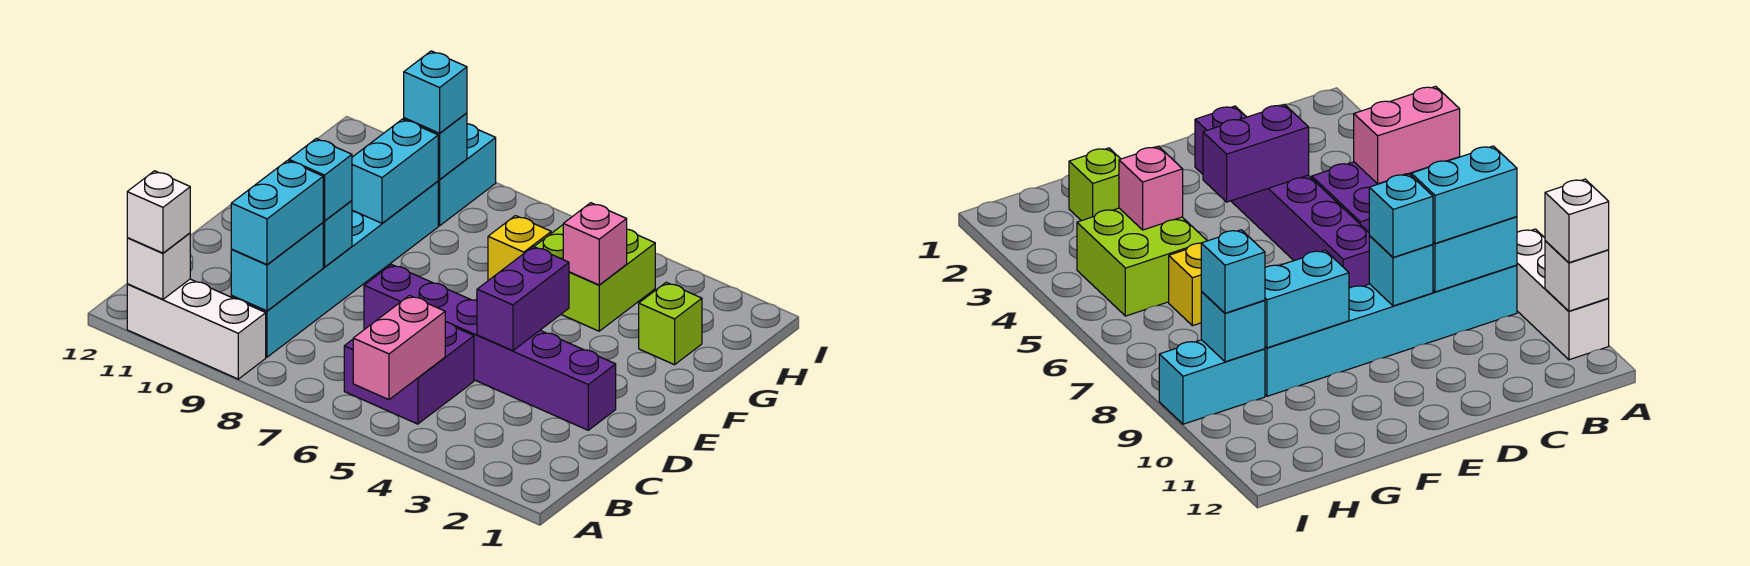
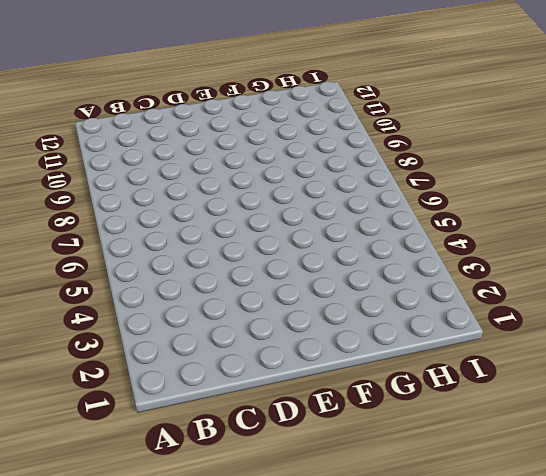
none -> white 1x3 brick [127,279,266,379]
none -> purple 2x2 brick [344,322,474,424]
none -> cyan 1x6 brick [231,181,438,357]

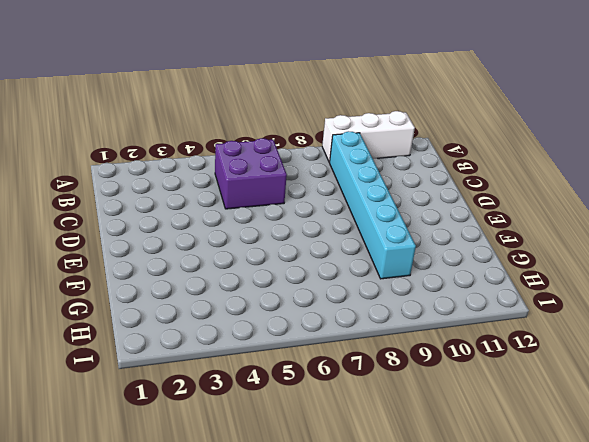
none -> purple 1x6 brick [364,265,616,430]
none -> lime 1x1 brick [639,282,702,365]
none -> lime 2x2 brick [534,225,656,331]

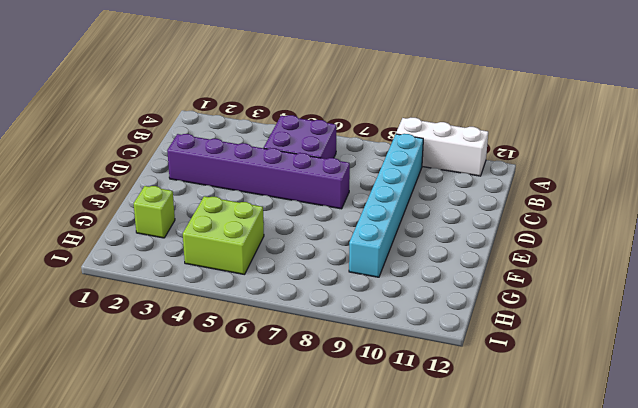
none -> yellow 1x1 brick [488,216,551,280]
none -> cyan 1x2 brick [438,124,496,226]
none -> pink 1x2 brick [353,296,445,400]

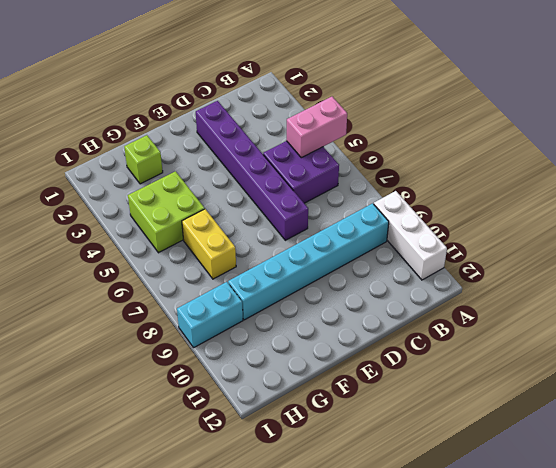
yellow 1x2 brick [182,209,236,279] -> yellow 1x1 brick [488,216,551,280]
none -> white 1x1 brick [127,233,190,299]
none -> cyan 1x2 brick [231,223,323,311]
none -> purple 1x2 brick [477,246,569,351]

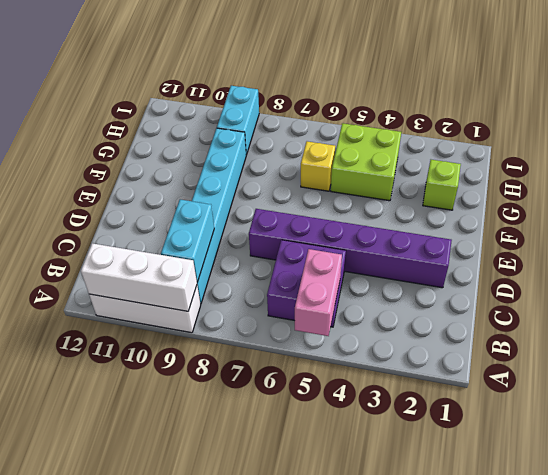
white 1x3 brick [81,243,197,311] -> white 1x1 brick [127,233,190,299]
none -> purple 1x2 brick [477,246,569,351]
none -> cyan 1x1 brick [323,201,352,267]
none -> cyan 1x2 brick [352,119,438,223]

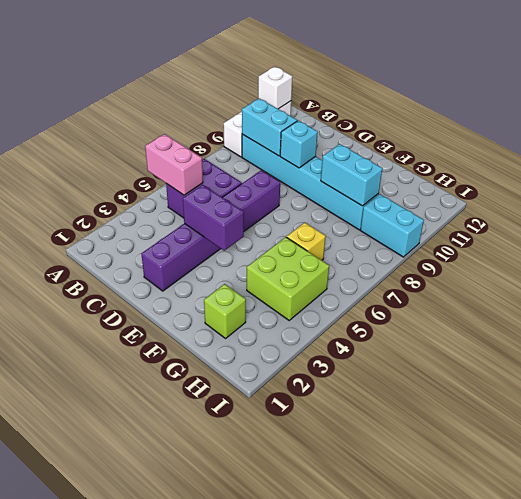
none -> pink 1x1 brick [563,203,627,285]
none -> cyan 1x1 brick [404,113,467,180]
none -> white 1x1 brick [127,171,190,253]

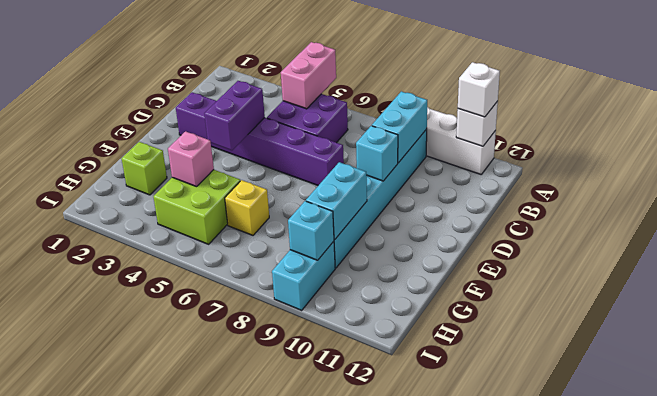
none -> cyan 1x2 brick [231,161,323,265]
none -> cyan 1x1 brick [289,139,352,221]
none -> cyan 1x1 brick [404,51,467,133]

